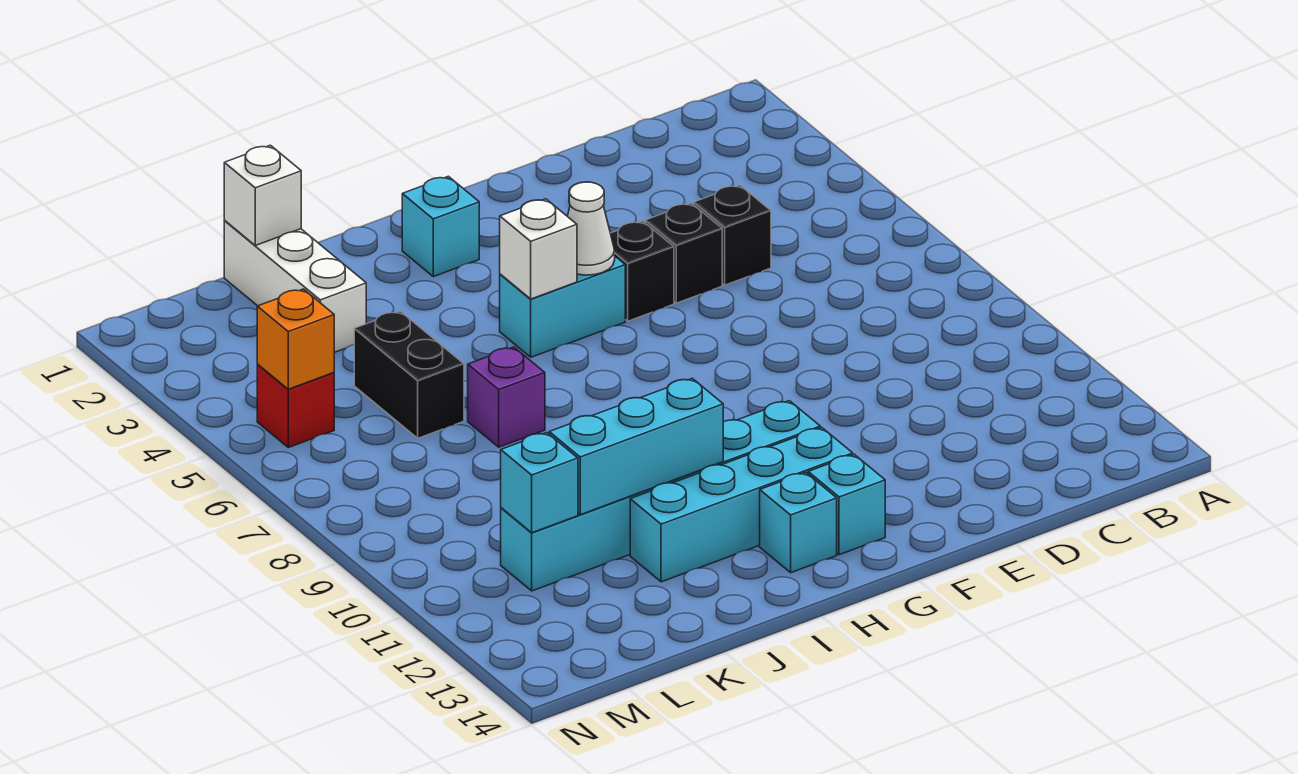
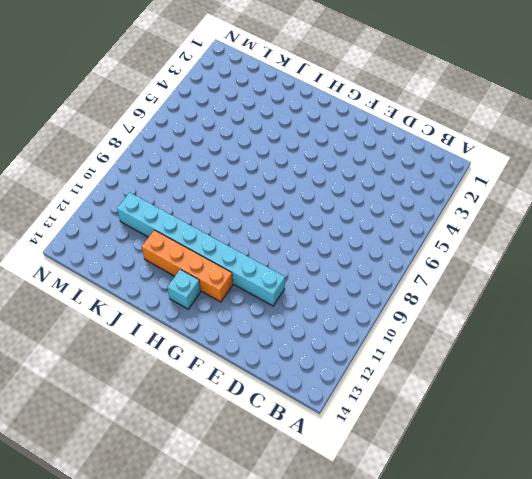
cyan 1x8 brick [117,192,285,306] -> cyan 1x6 brick [501,401,820,591]
orange 1x4 brick [142,230,233,302] -> cyan 1x4 brick [630,428,853,582]
none -> black 1x1 brick [694,185,771,285]
none -> black 1x1 brick [645,203,722,303]
none -> black 1x1 brick [610,221,674,321]

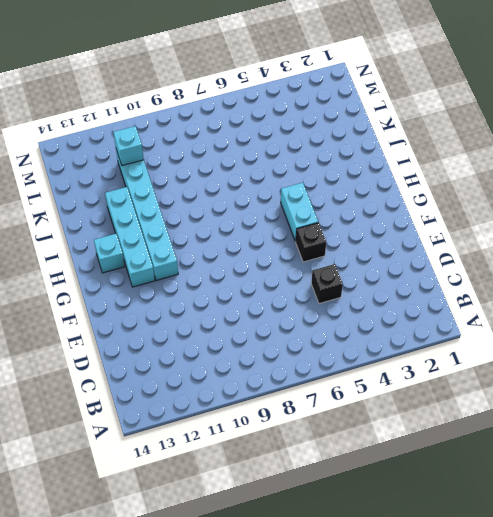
none -> black 1x1 brick [645,203,722,303]
none -> cyan 1x1 brick [808,454,885,555]
none -> cyan 1x1 brick [402,176,479,277]

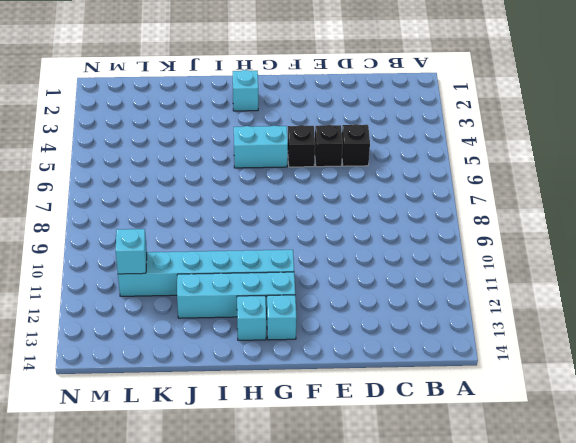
none -> purple 1x1 brick [468,347,545,447]
none -> white 1x3 brick [224,221,366,352]
none -> black 1x2 brick [354,311,464,438]

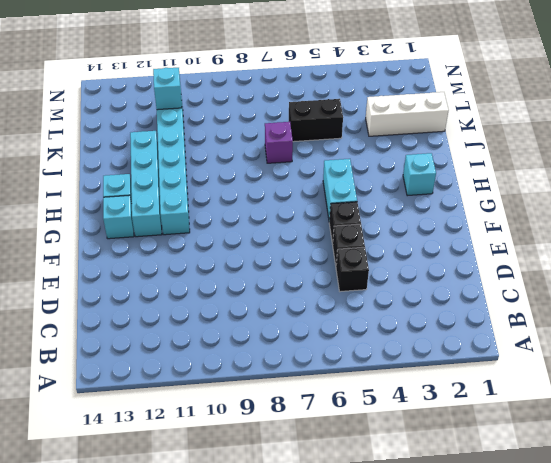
none -> red 1x1 brick [257,365,334,447]
none -> white 1x1 cone [567,182,615,275]
none -> white 1x1 brick [500,199,577,299]

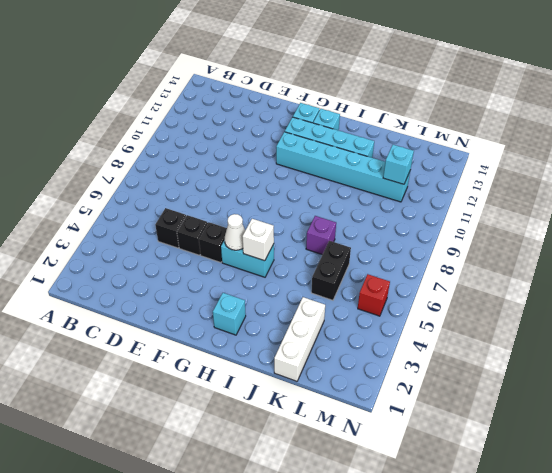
none -> cyan 1x3 brick [549,378,723,515]
none -> white 1x1 brick [224,145,301,245]
none -> orange 1x1 brick [257,289,334,389]

